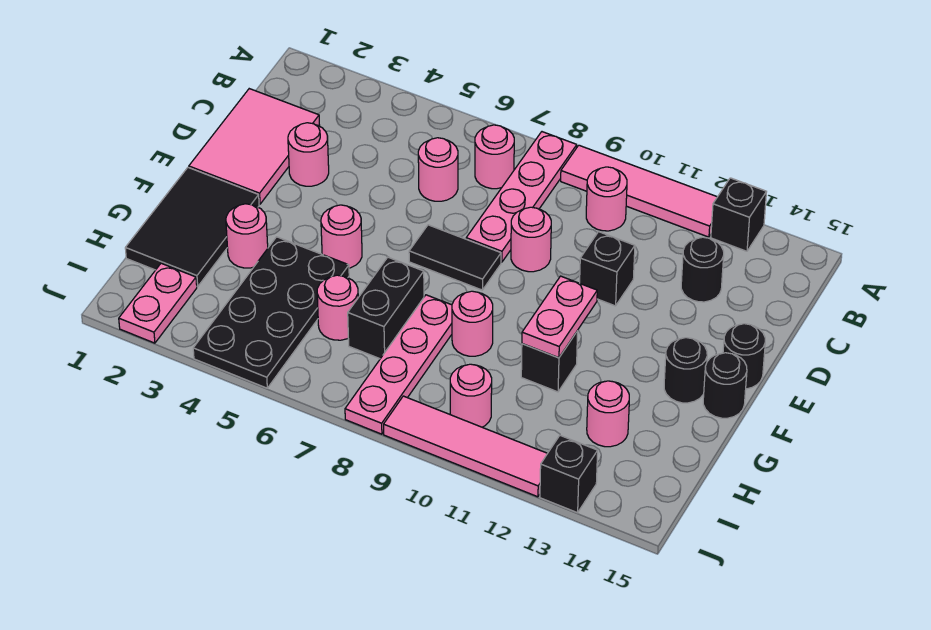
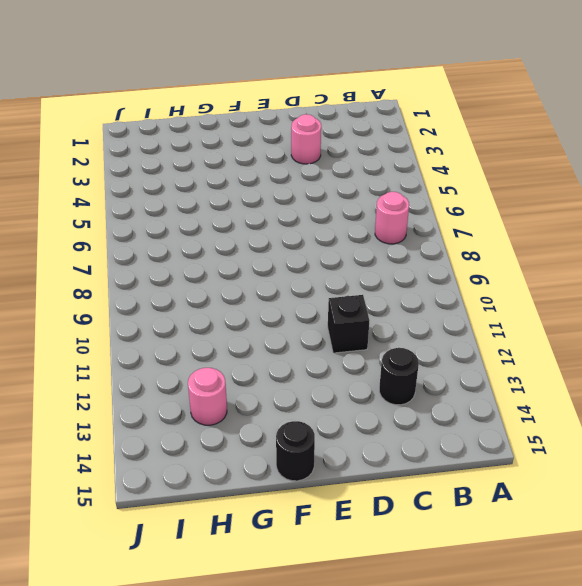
none -> pink 1x4 plate [466,132,577,262]
none -> pink 1x4 tile [561,145,717,237]
none -> black 1x1 brick [711,178,766,251]
none -> pink 1x1 round brick [586,167,627,231]

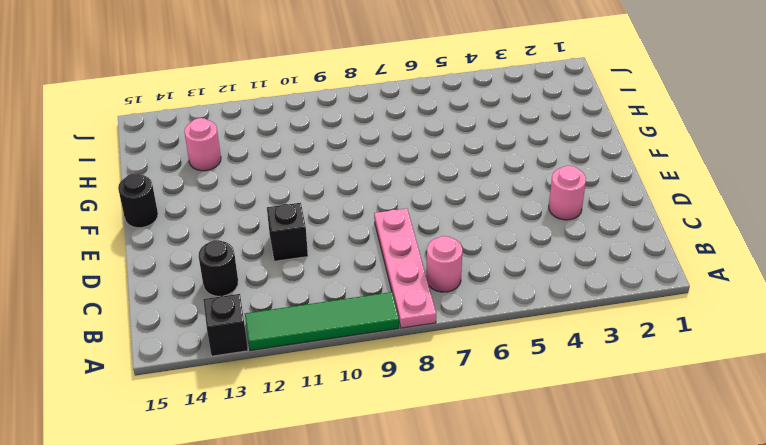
green 1x4 tile [245,292,399,351] -> pink 1x4 tile [561,145,717,237]
none -> pink 1x1 round brick [586,167,627,231]
none -> pink 2x3 tile [189,89,320,204]
none -> pink 1x1 round brick [418,138,458,201]
none -> pink 1x1 round brick [511,207,551,272]

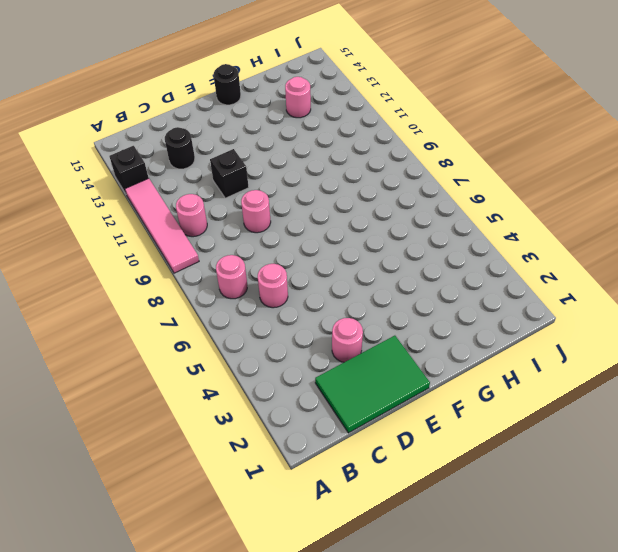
green 2x3 tile [315,336,430,433] -> pink 2x3 tile [189,89,320,204]
none -> pink 1x4 plate [466,132,577,262]
none -> black 1x2 tile [409,225,501,290]
none -> black 1x1 round brick [723,324,765,389]
none -> black 2x3 tile [125,168,259,287]

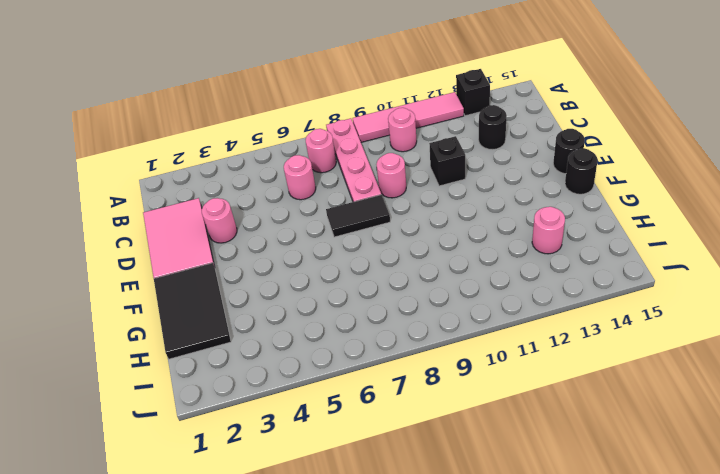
none -> pink 1x1 round brick [321,205,362,268]
none -> black 1x1 round brick [664,338,707,403]
none -> pink 1x1 round brick [226,204,268,268]
none -> black 2x4 plate [193,237,349,388]

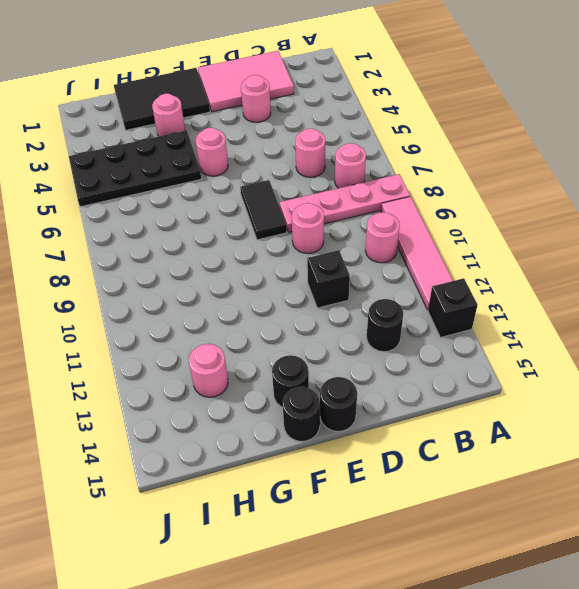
none -> black 1x2 brick [348,257,424,359]
none -> pink 1x4 plate [345,295,452,434]
none -> pink 1x1 round brick [452,291,493,356]
none -> black 1x1 brick [521,331,578,392]

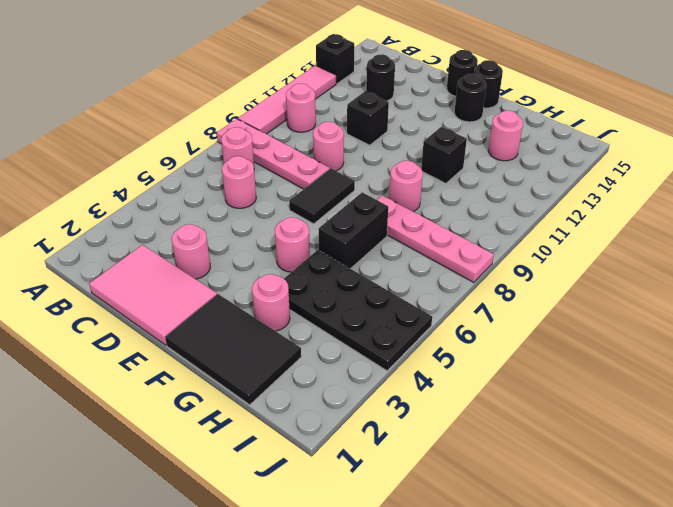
black 1x2 brick [319,192,388,269] -> black 1x2 brick turned to [348,257,424,359]
none -> pink 1x1 round brick [317,275,358,340]
none -> pink 1x2 plate [119,263,197,343]
none -> pink 1x1 round brick [450,364,492,427]
none -> pink 1x4 tile [384,396,547,497]

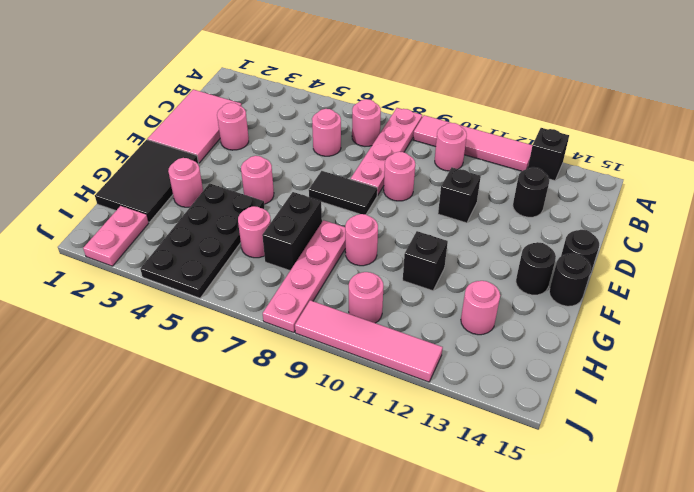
none -> black 1x1 brick [540,436,598,513]
none -> pink 1x2 plate [522,276,597,358]

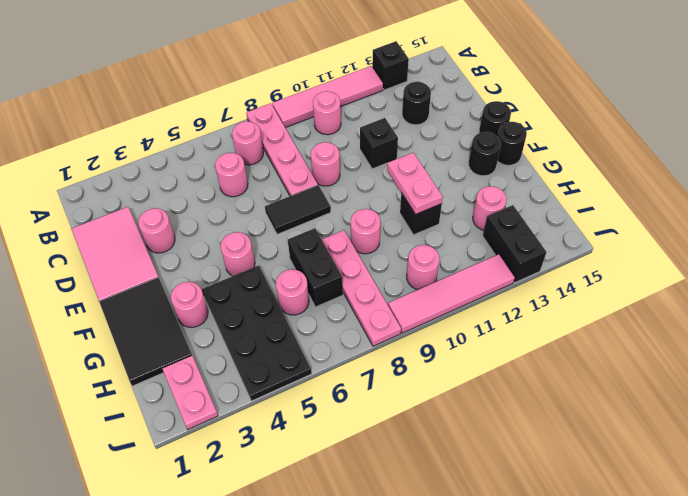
black 1x2 brick [483,205,546,283] -> black 1x1 brick [540,436,598,513]

